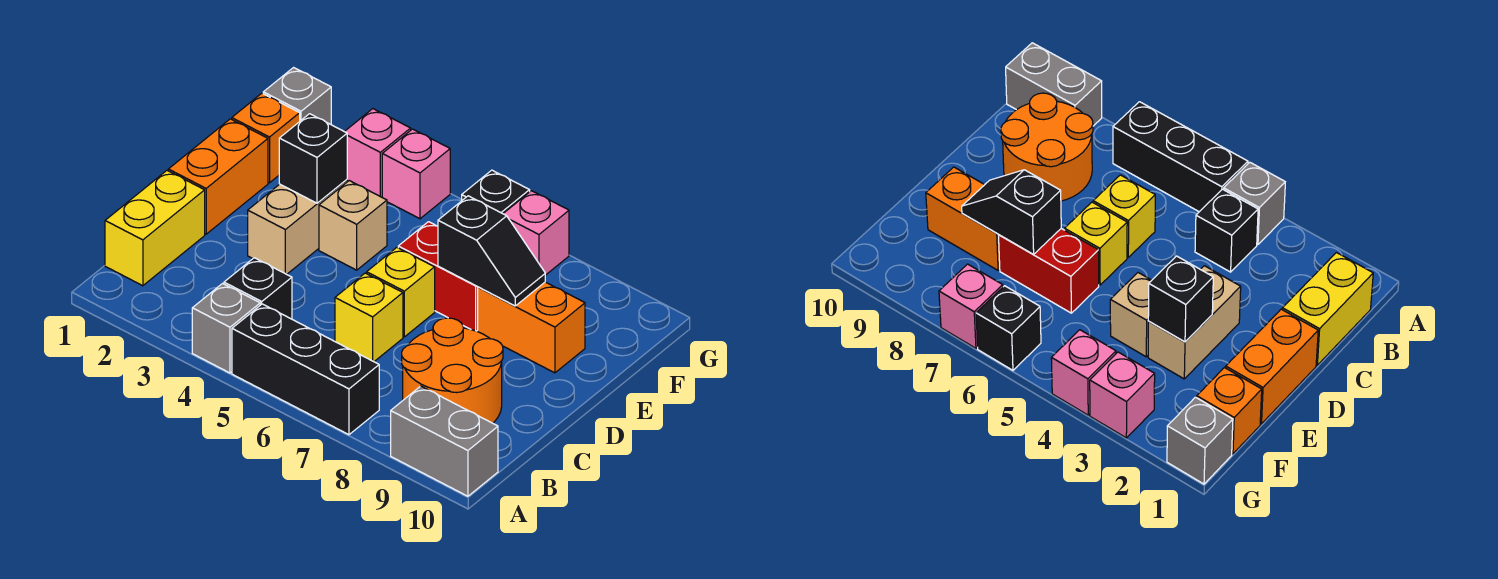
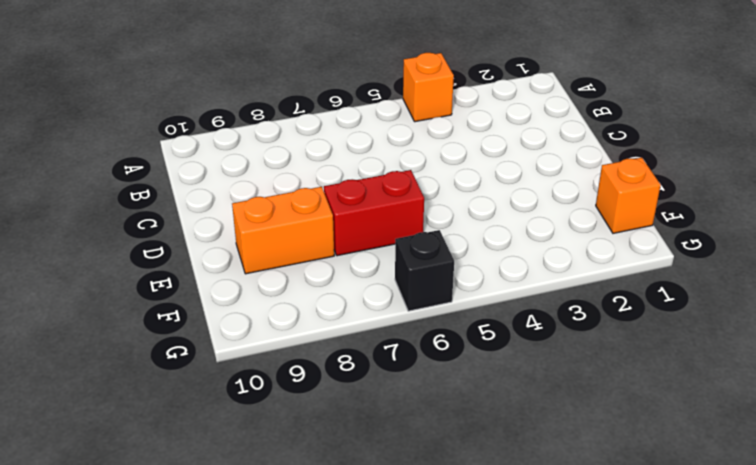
orange 1x1 brick [403,53,454,122] -> grey 1x1 brick [192,283,260,373]
none -> black 1x3 brick [232,304,379,435]
none -> grey 1x2 brick [391,386,498,496]
none -> yellow 1x2 brick [105,171,205,286]

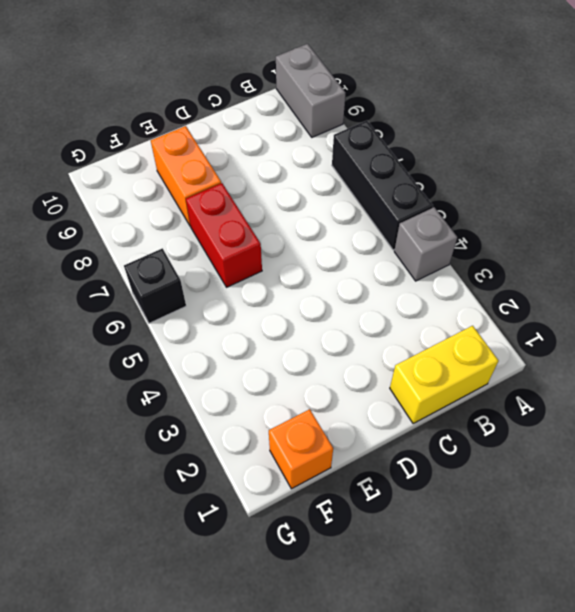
none -> black 1x1 brick [224,258,292,319]
none -> orange 2x2 round brick [402,318,503,423]
none -> yellow 1x1 brick [335,273,403,362]

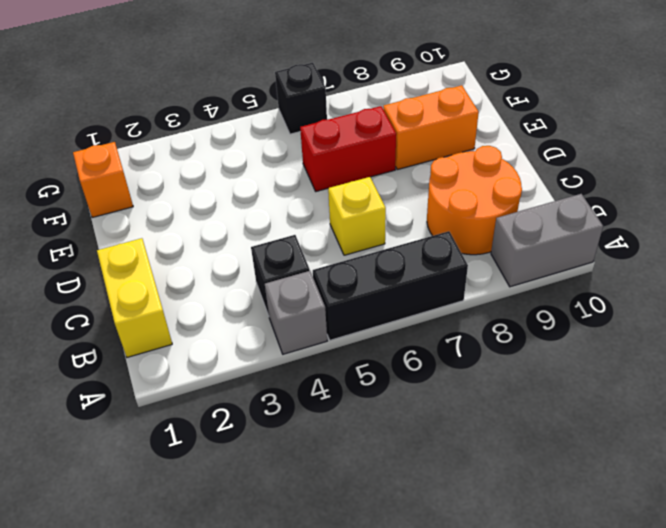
none -> orange 1x2 brick [168,119,268,234]
none -> tan 1x2 brick [248,180,348,274]
none -> yellow 1x1 brick [367,247,435,337]

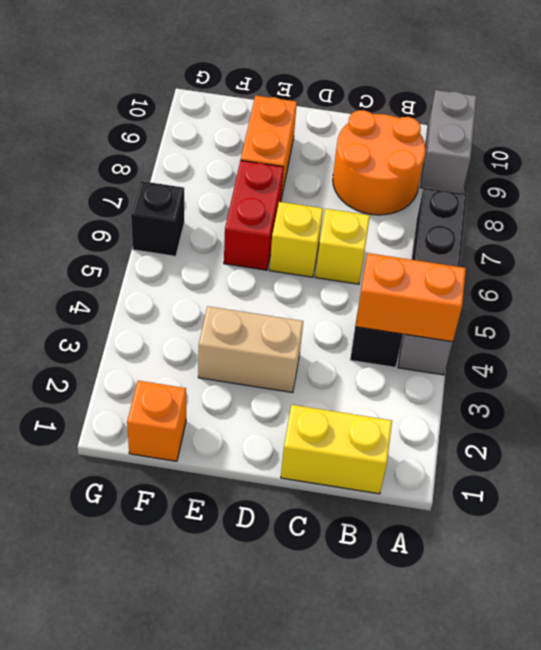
orange 1x2 brick [356,253,466,342] -> orange 1x2 brick moved to [168,119,268,234]
none -> tan 1x1 brick [319,181,387,270]
none -> grey 1x1 brick [263,68,331,124]
none -> pink 1x1 brick [345,109,411,197]

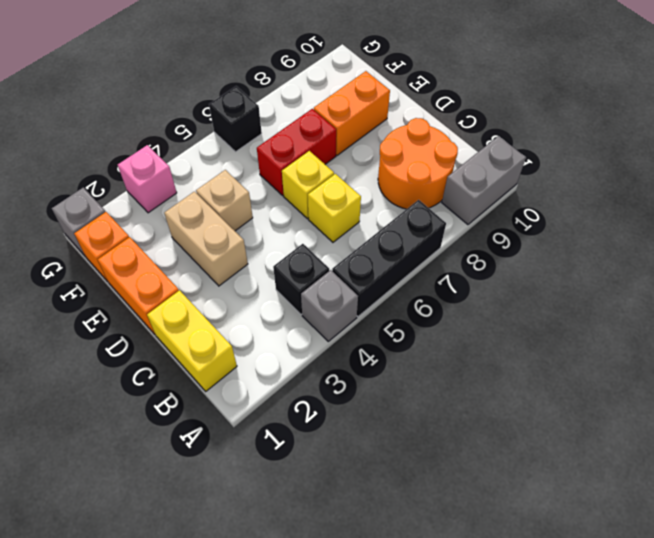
none -> pink 1x1 brick [382,129,450,219]
none -> pink 1x1 brick [503,191,569,275]
none -> black 1x1 brick [279,114,347,203]

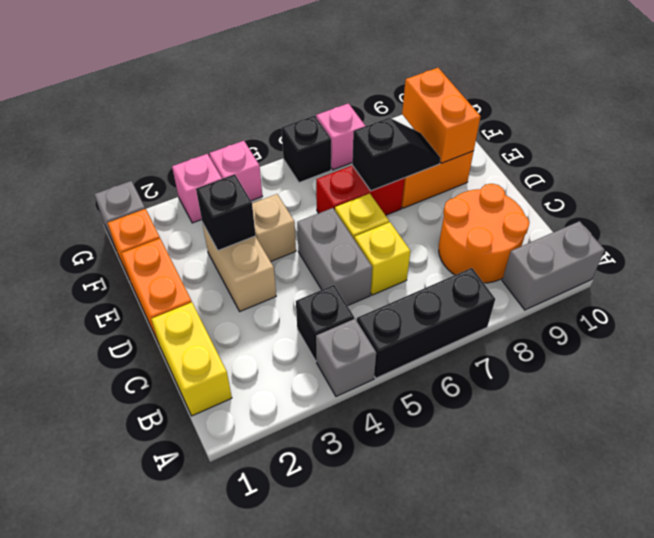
grey 1x2 brick [297,208,372,306] -> none
orange 1x2 brick [402,68,481,163] -> none

